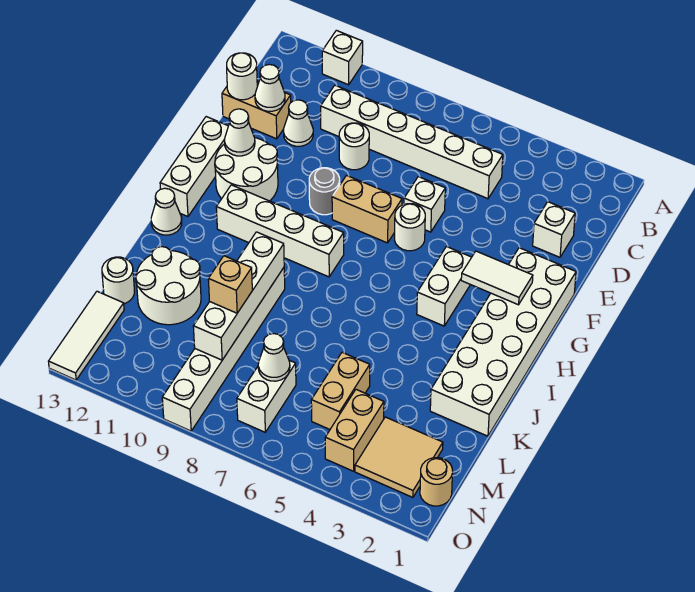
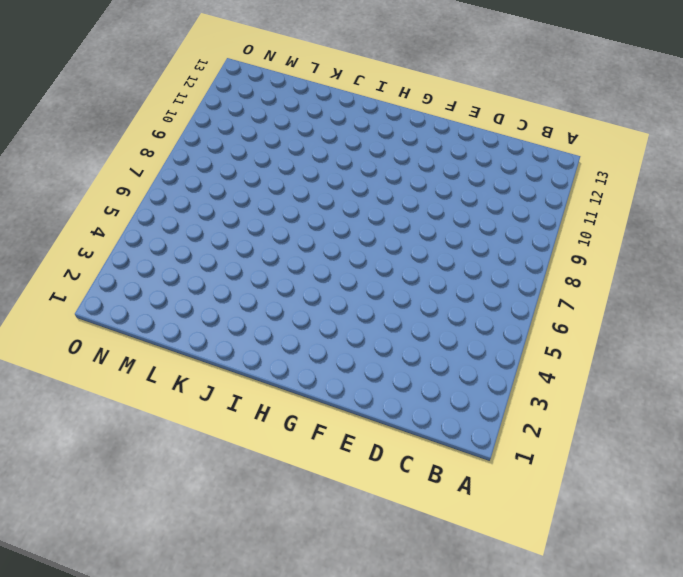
none -> white 1x1 brick [322,30,363,85]
none -> white 1x6 brick [321,85,503,199]
none -> white 1x1 brick [533,202,575,257]
none -> white 1x1 round brick [339,123,369,170]

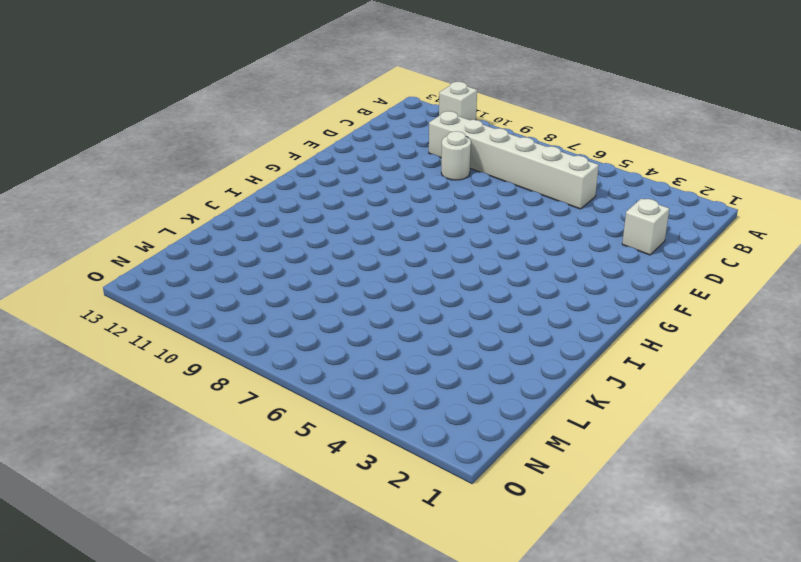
none -> white 1x1 cone [284,100,313,146]
none -> tan 1x2 brick [222,81,291,139]
none -> white 1x1 brick [404,177,445,232]
none -> white 2x6 brick [430,248,576,436]

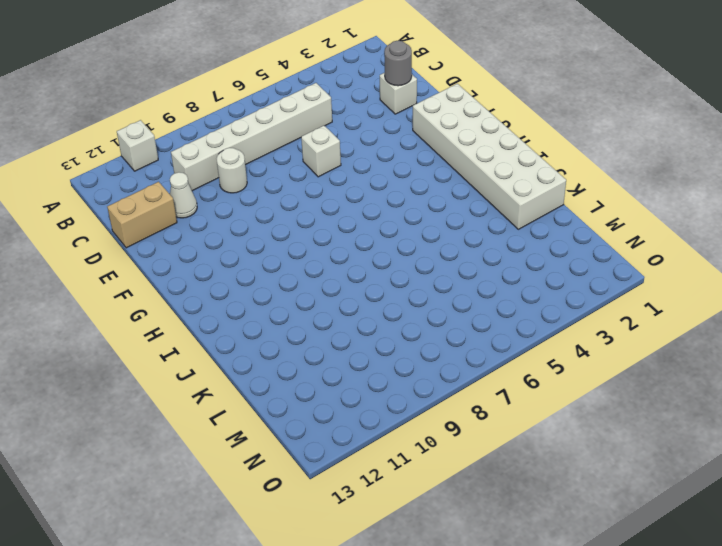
grey 1x1 round brick [384,41,412,86] -> grey 1x1 round brick moved to [309,168,340,215]
none -> white 1x1 round brick [395,204,425,251]
none -> tan 1x2 brick [332,175,402,243]
none -> white 2x2 round brick [215,138,278,201]
none -> white 1x3 brick [160,117,228,217]

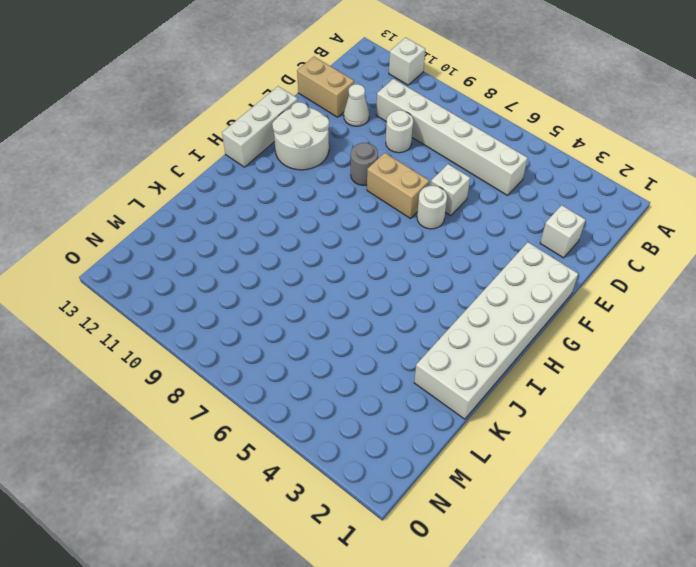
none -> white 1x2 brick [417,247,472,326]
none -> white 1x4 brick [216,185,344,277]
none -> white 1x1 cone [151,188,182,235]
none -> white 1x6 brick [162,268,285,431]

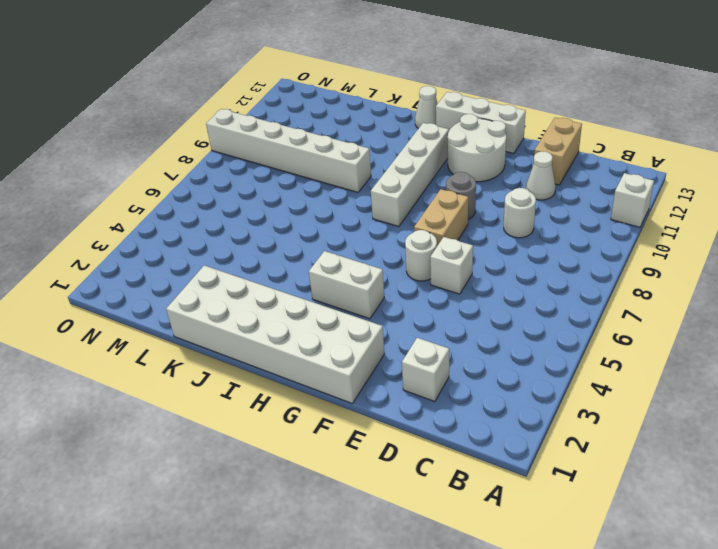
none -> white 1x6 brick [321,85,503,199]
none -> white 2x2 round brick [136,247,201,325]
none -> tan 1x2 brick [311,352,370,429]
none -> white 1x1 round brick [102,257,134,304]

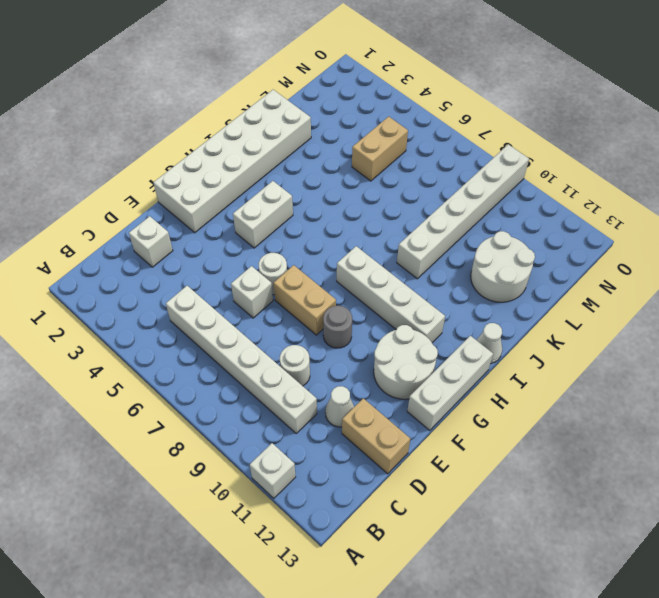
none -> white 1x1 round brick [102,257,134,304]
none -> tan 2x2 tile [355,417,443,497]
none -> tan 1x2 brick [325,390,384,471]
none -> white 1x2 brick [237,360,296,432]

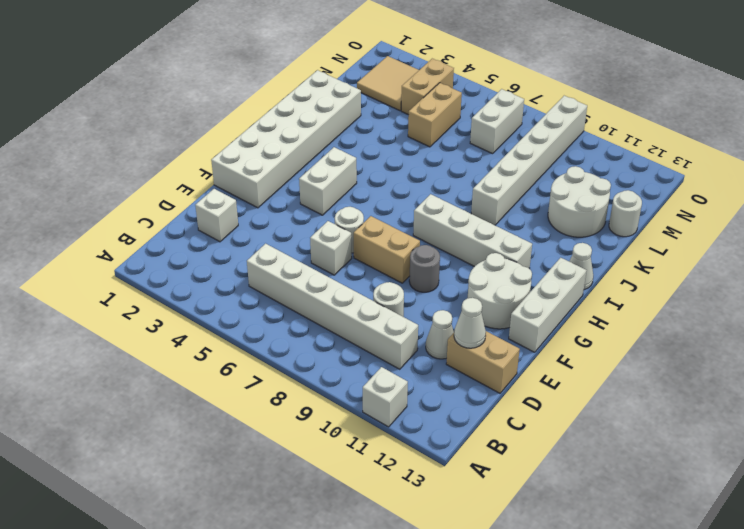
none -> white 1x3 tile [48,291,124,380]
none -> tan 1x1 round brick [420,458,453,506]
none -> white 1x1 round brick [227,53,257,100]
none -> white 1x1 cone [225,109,255,156]

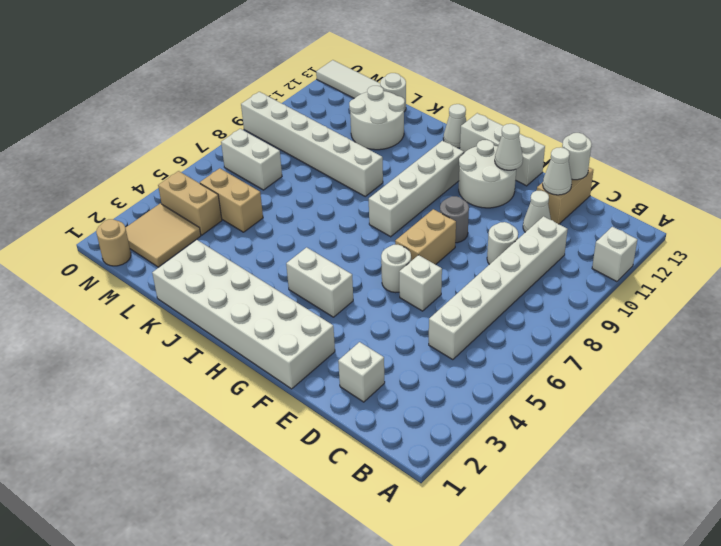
none -> white 1x2 tile [461,251,533,305]
none -> white 1x4 brick [193,232,284,360]
none -> white 1x1 cone [258,334,290,381]
none -> tan 1x1 brick [208,256,252,313]

